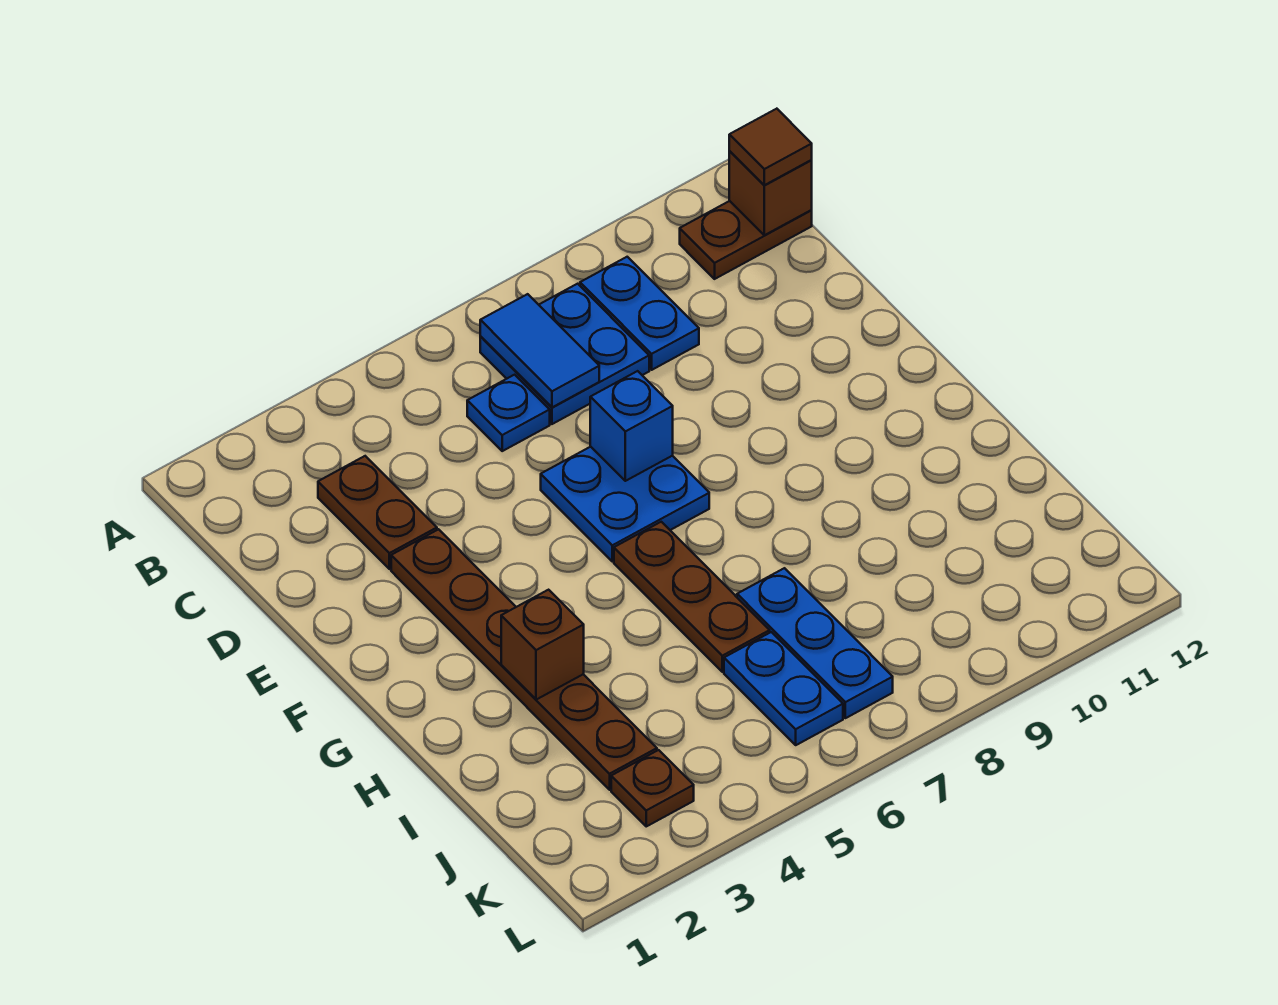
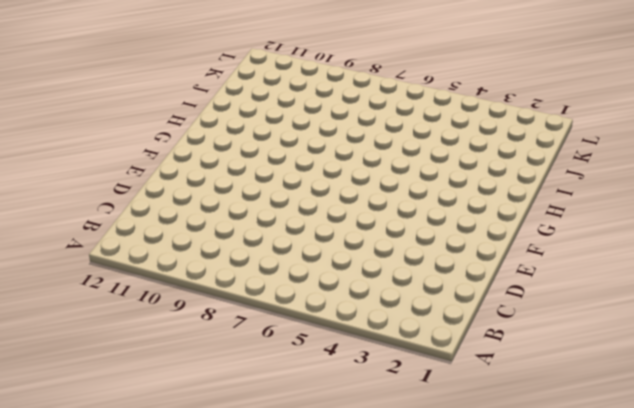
none -> blue 2x2 plate [480,284,649,424]
none -> blue 1x2 plate [580,257,699,370]
none -> brown 1x2 plate [680,201,812,279]

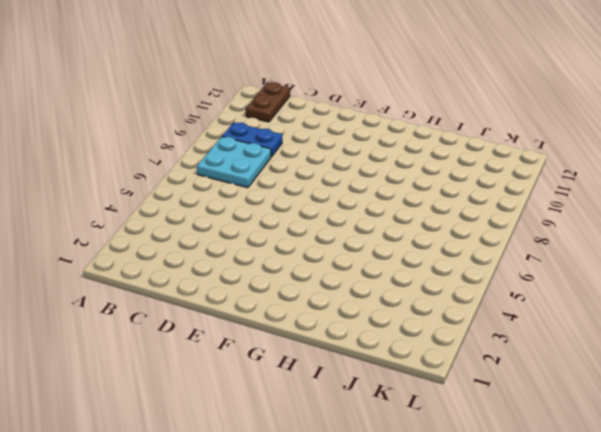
cyan 2x2 plate [197,137,271,188] -> blue 2x2 plate [480,284,649,424]
none -> brown 1x2 plate [318,456,437,569]
none -> blue 1x1 plate [467,375,550,451]
none -> brown 1x6 plate [391,529,657,790]

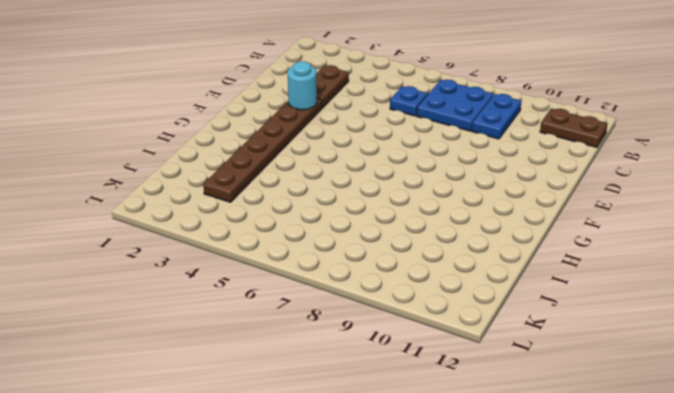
cyan 1x1 round brick [288,61,317,110] -> none
none -> blue 2x2 plate [541,447,709,561]
none -> brown 1x3 plate [614,522,770,672]
none -> blue 1x3 plate [737,568,893,718]

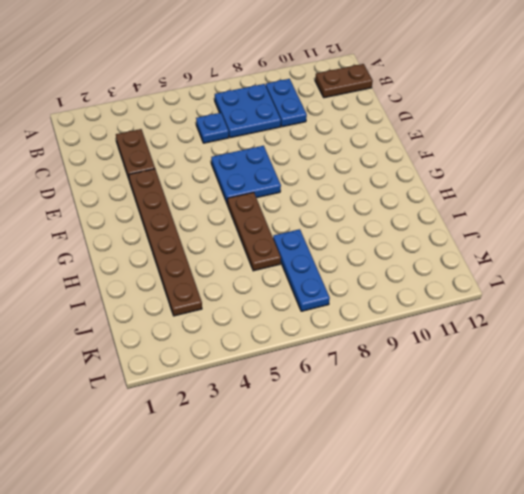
none -> blue 1x2 plate [724,632,843,745]
none -> brown 1x1 plate [611,750,694,826]
none -> blue 1x2 tile [480,294,599,407]

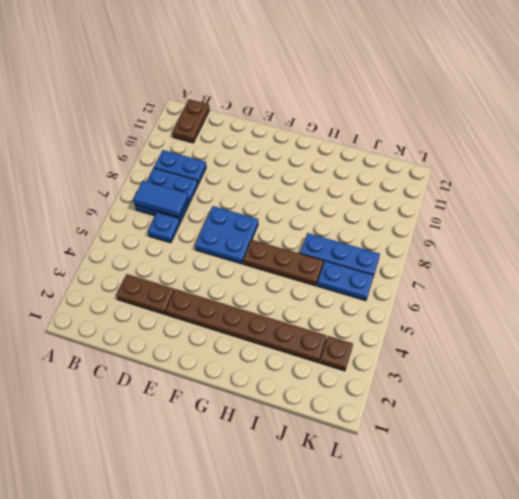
none -> brown 1x1 brick [729,151,812,235]
none -> blue 1x1 brick [590,371,673,481]
none -> brown 1x1 brick [501,590,584,700]

